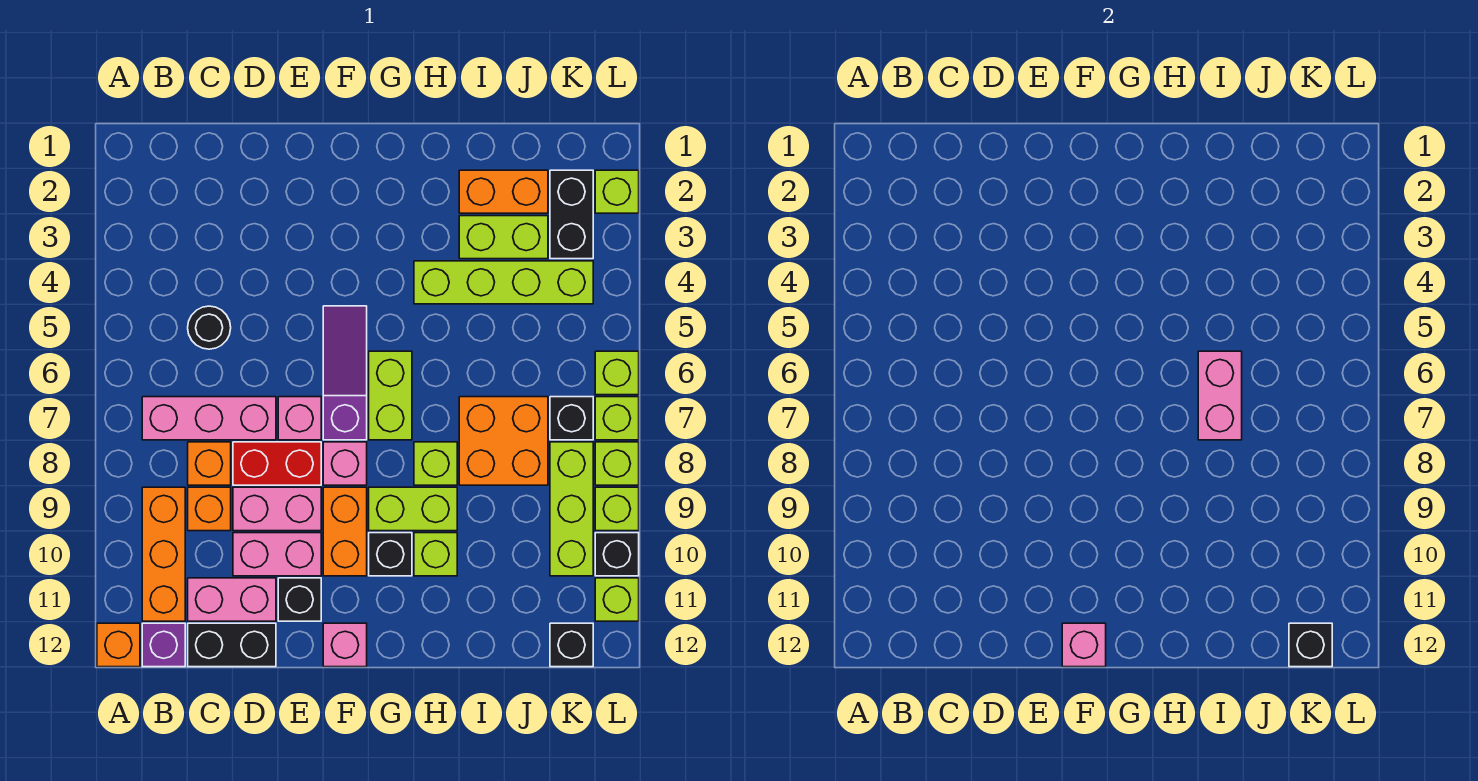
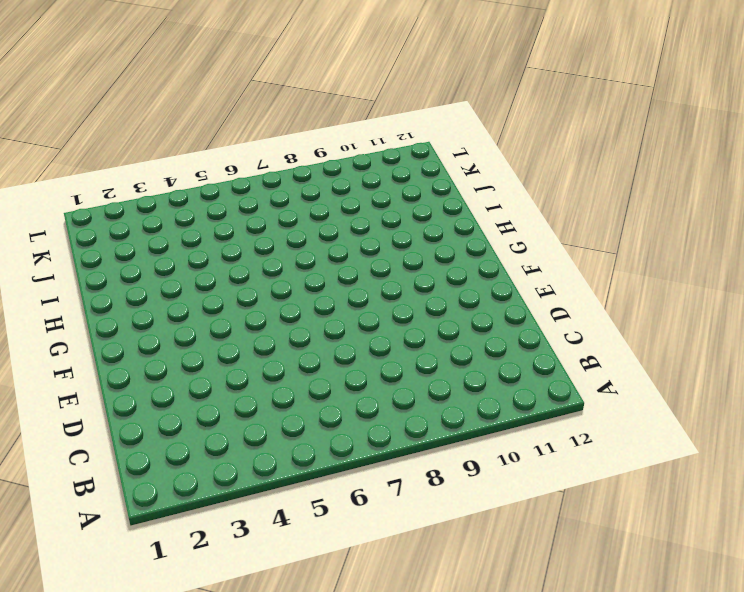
none -> orange 1x1 brick [97,623,140,667]
none -> pink 1x3 brick [142,397,276,440]
none -> orange 1x3 brick [142,487,185,621]
none -> purple 1x1 brick [142,623,185,667]

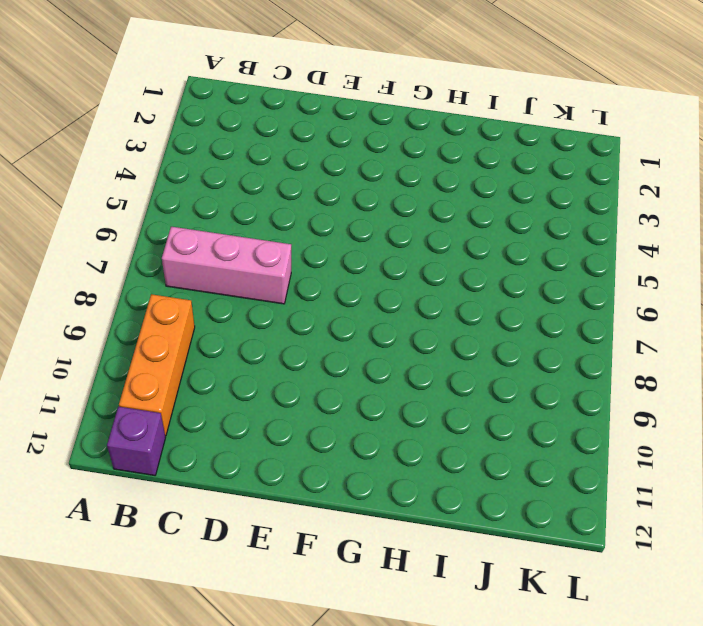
none -> orange 1x1 brick [97,623,140,667]
none -> black 1x1 round brick [188,306,231,349]
none -> orange 1x1 brick [188,442,231,485]
none -> orange 1x1 brick [188,487,231,531]

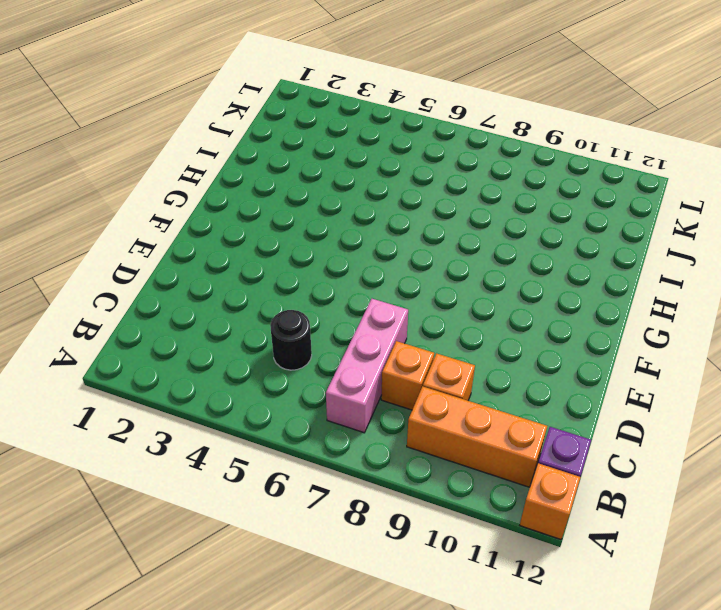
none -> pink 1x2 brick [188,578,276,621]
none -> black 1x2 brick [188,623,276,667]
none -> red 1x2 brick [233,442,321,485]
none -> pink 1x2 brick [233,487,321,531]

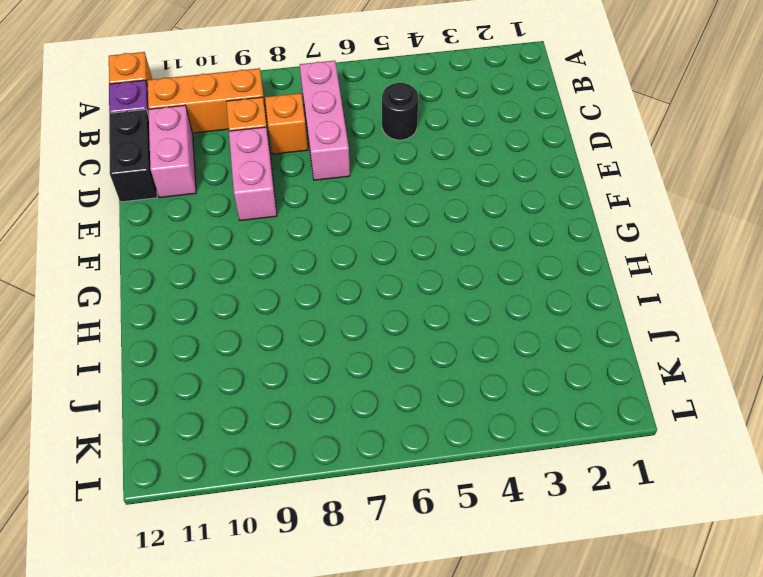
none -> red 1x2 brick [233,442,321,485]
none -> pink 1x2 brick [233,533,321,576]
none -> pink 1x1 brick [278,397,321,440]
none -> black 1x1 brick [278,578,321,621]

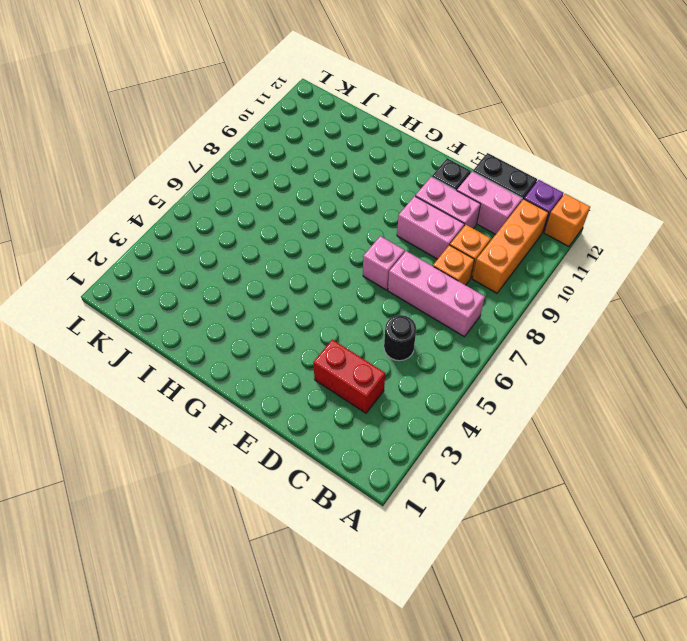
red 1x2 brick [313,340,385,413] -> red 1x2 brick moved to [233,442,321,485]
none -> purple 1x3 slope [323,306,367,440]
none -> pink 1x1 brick [323,442,367,485]
none -> orange 1x2 brick [323,487,367,576]
none -> pink 1x1 brick [323,623,367,667]

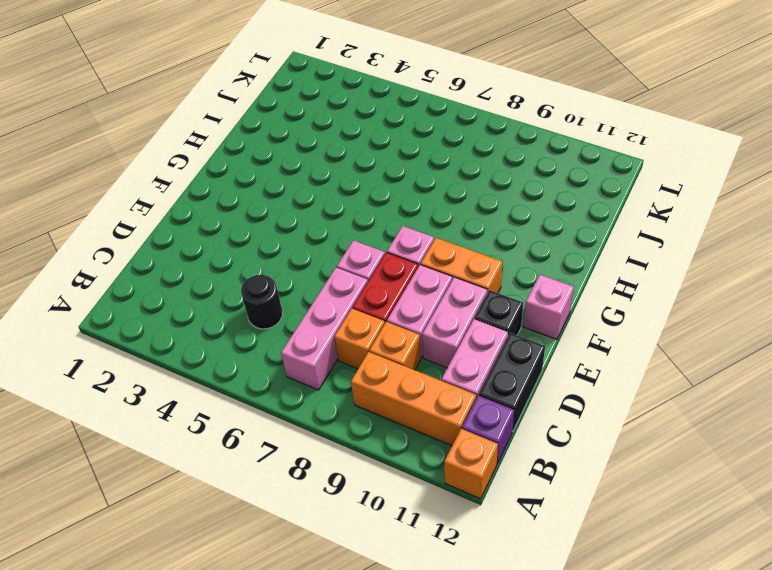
none -> purple 1x3 slope [323,306,367,440]
none -> lime 1x2 brick [369,351,412,440]
none -> lime 1x2 brick [369,487,457,531]
none -> black 1x1 brick [369,533,412,576]

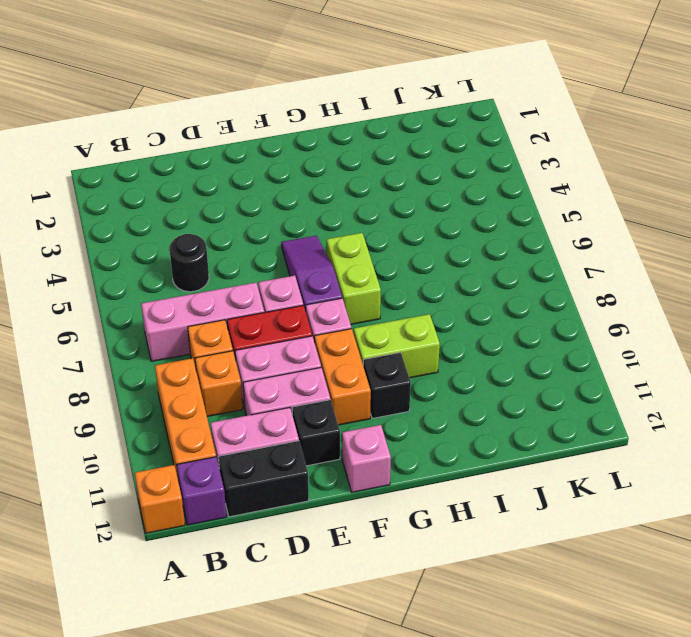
none -> lime 1x4 brick [414,261,593,304]
none -> lime 1x1 brick [414,442,457,485]
none -> lime 1x1 brick [414,533,457,576]
none -> orange 1x2 brick [459,170,548,213]

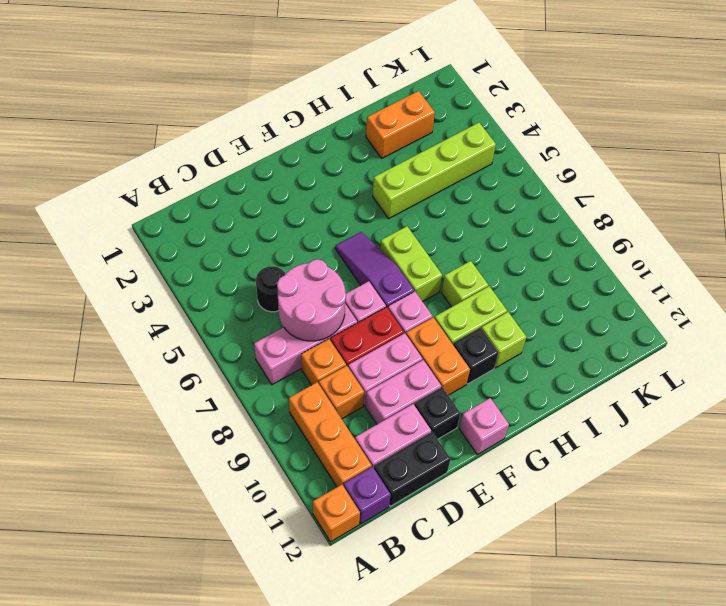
pink 2x2 round brick [277,259,346,341] -> none
none -> lime 1x2 brick [459,216,548,259]
none -> orange 2x2 brick [459,397,548,485]
none -> black 1x2 brick [550,170,593,259]
none -> black 1x1 brick [550,397,593,440]

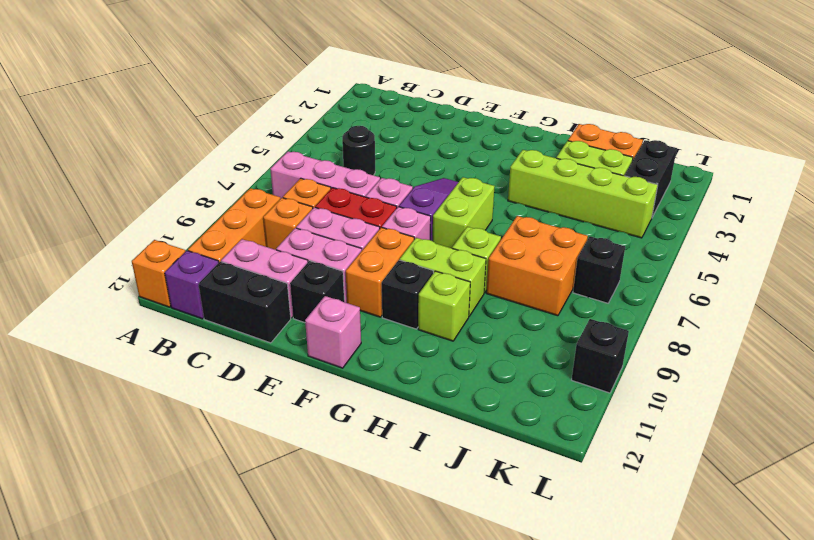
none -> lime 1x3 brick [550,442,593,576]
none -> black 1x1 brick [550,623,593,667]
none -> lime 1x1 brick [595,170,639,213]
none -> lime 1x1 brick [595,351,639,395]

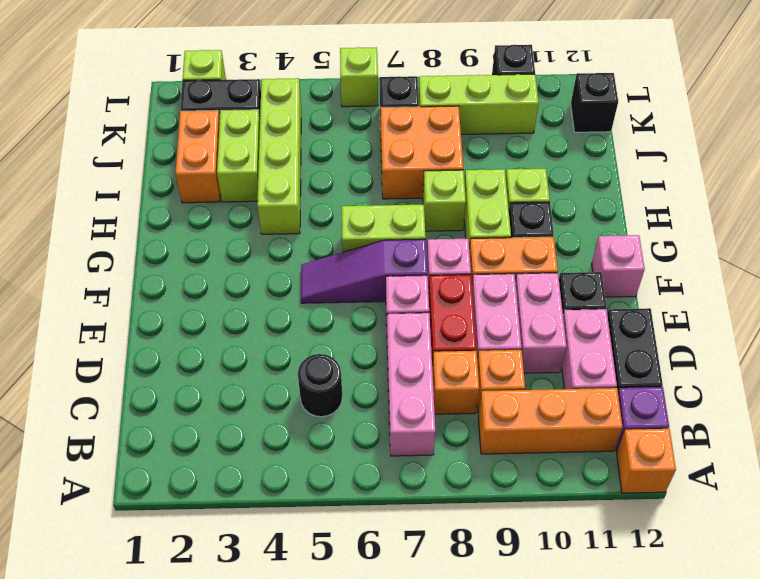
none -> lime 1x1 brick [595,397,639,440]
none -> lime 1x1 brick [595,442,639,485]
none -> lime 1x1 brick [595,487,639,531]
none -> lime 1x1 brick [595,578,639,621]

